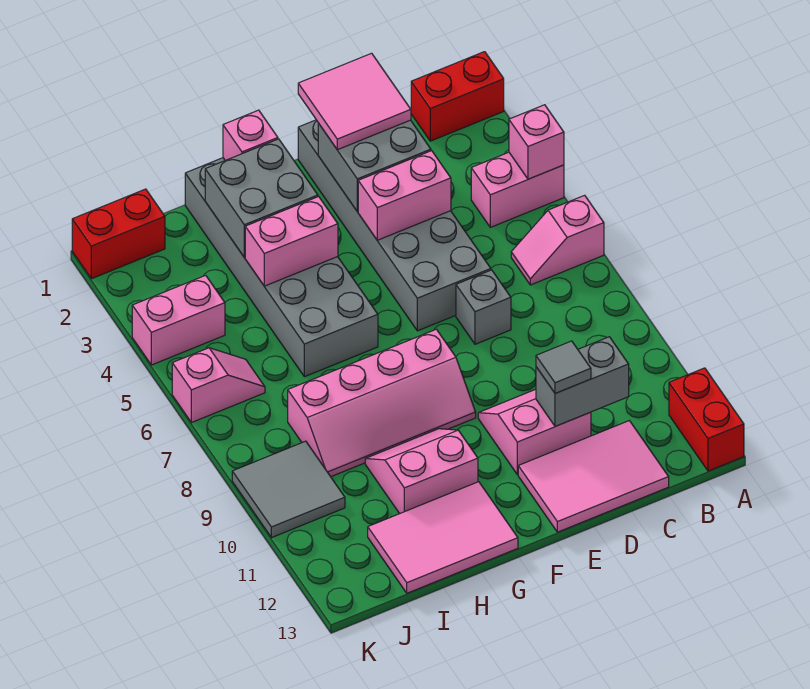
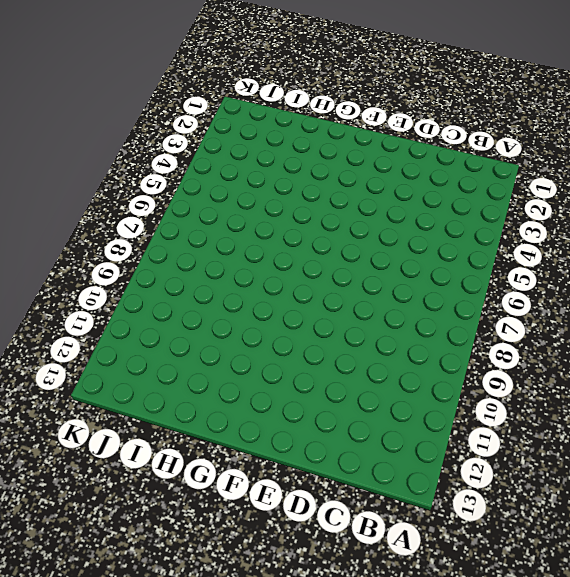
none -> red 1x2 brick [411,52,504,141]
none -> pink 1x2 brick [471,152,564,227]
none -> pink 1x2 slope [511,195,604,285]

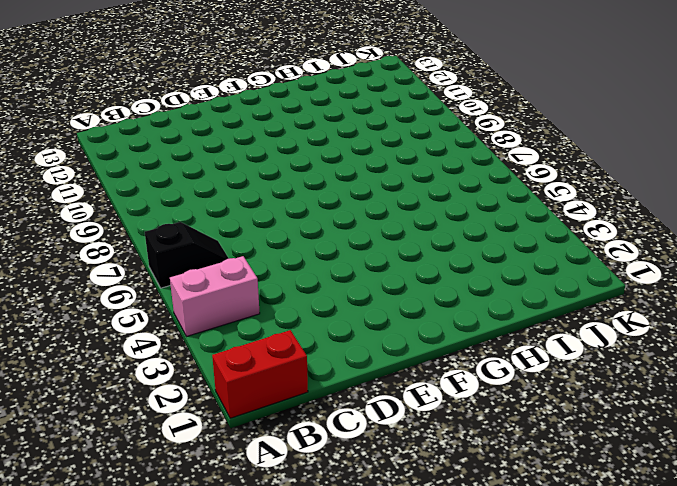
black 1x2 slope [145,222,229,288] -> pink 1x2 slope [511,195,604,285]
none -> red 1x2 brick [669,368,744,471]
none -> pink 2x3 tile [518,421,669,532]
none -> grey 2x6 brick [298,120,491,331]

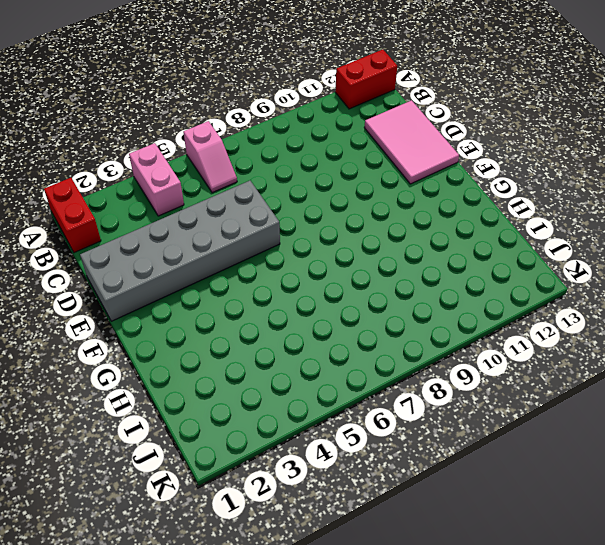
none -> grey 1x1 brick [456,270,511,344]
none -> pink 2x2 slope [478,389,591,475]
none -> pink 2x4 slope [288,329,476,477]

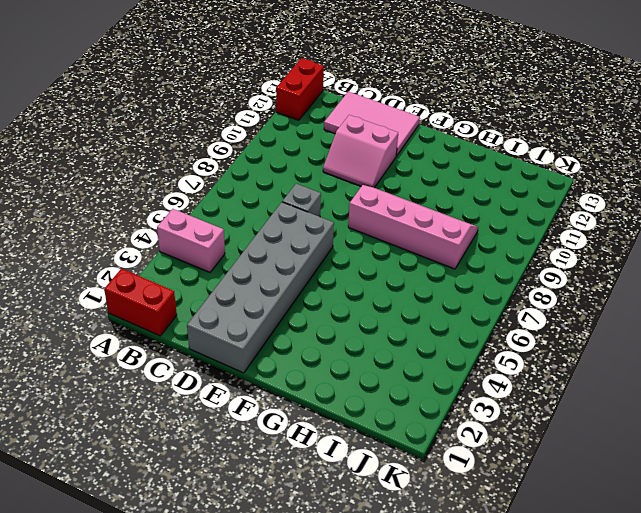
none -> pink 1x2 slope [511,195,604,285]
none -> grey 2x6 brick [185,158,378,377]
none -> pink 2x2 slope [365,429,478,514]

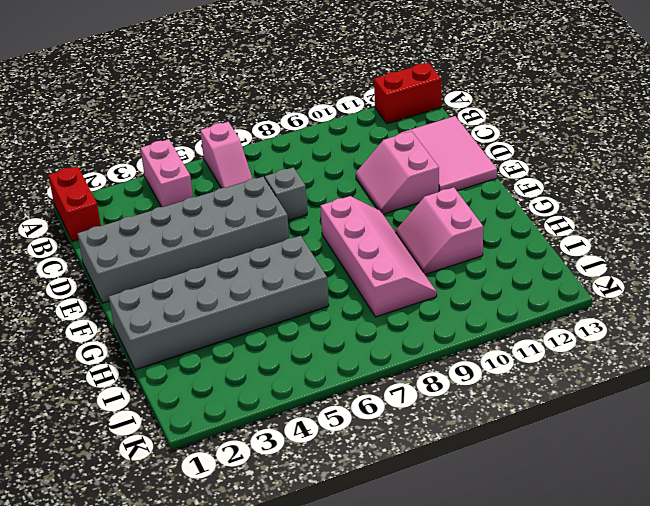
none -> pink 2x3 tile [368,482,518,593]
none -> red 1x2 brick [72,189,165,279]
none -> pink 1x2 brick [132,275,225,365]

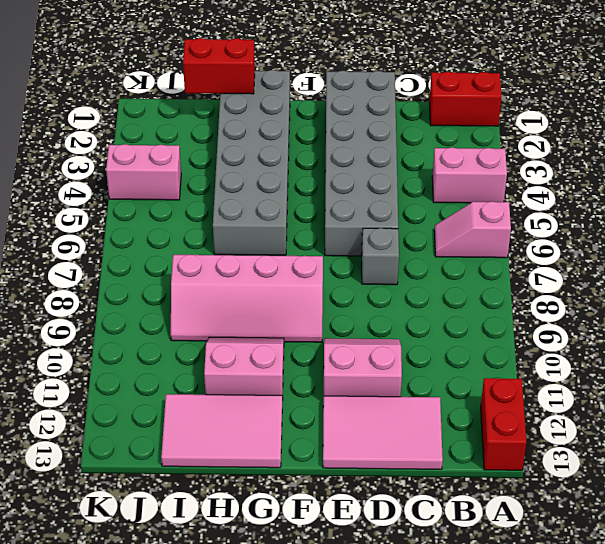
red 1x2 brick [183,38,255,94] -> red 1x2 brick moved to [72,189,165,279]
none -> pink 1x2 slope [172,348,265,423]
none -> grey 2x2 tile [232,441,345,538]
none -> pink 1x1 brick [509,105,564,179]

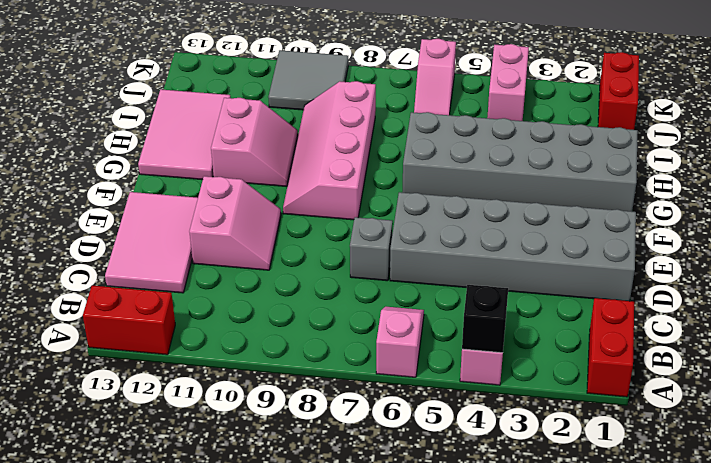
black 1x1 brick [462,285,508,353] -> pink 1x1 brick [509,105,564,179]
none -> grey 1x2 brick [536,337,629,427]
none -> grey 2x2 brick [318,120,431,211]
none -> pink 1x2 brick [358,151,451,240]

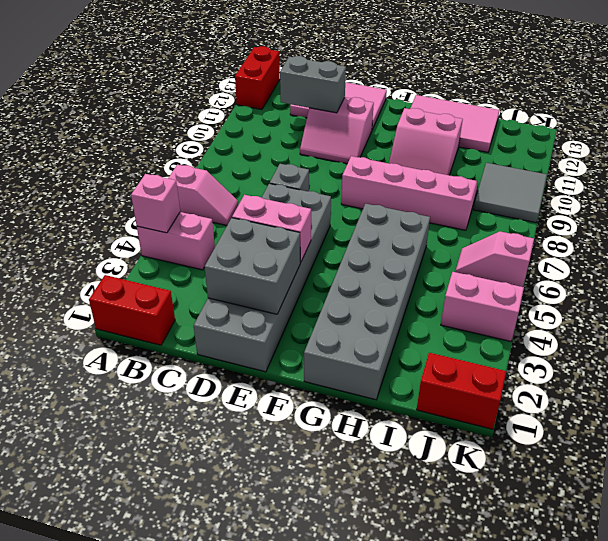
none -> pink 1x1 brick [223,110,278,161]
none -> grey 2x2 brick [205,139,318,257]
none -> pink 1x2 brick [245,197,338,286]

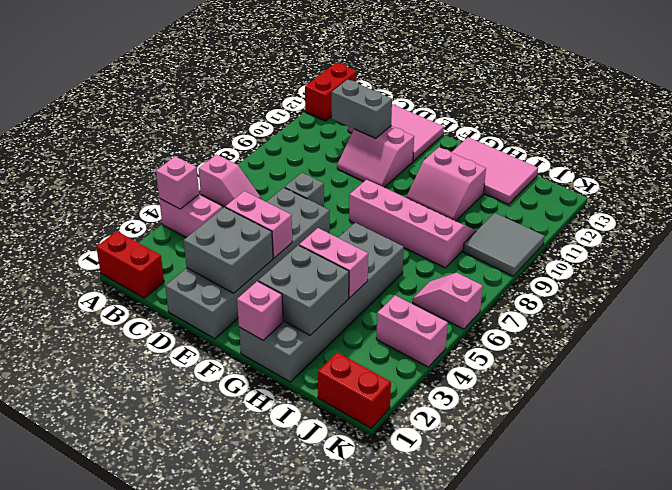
none -> pink 2x2 tile [298,53,411,150]
none -> grey 1x1 tile [536,341,591,393]

